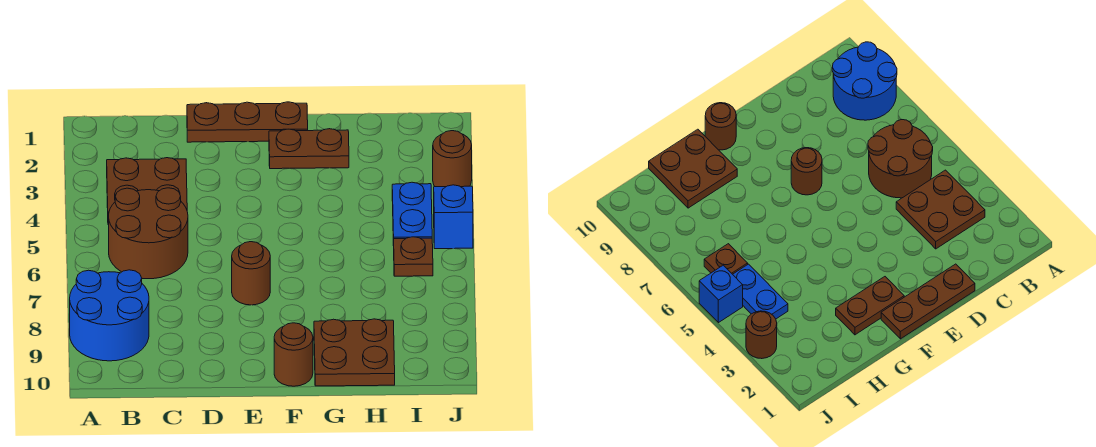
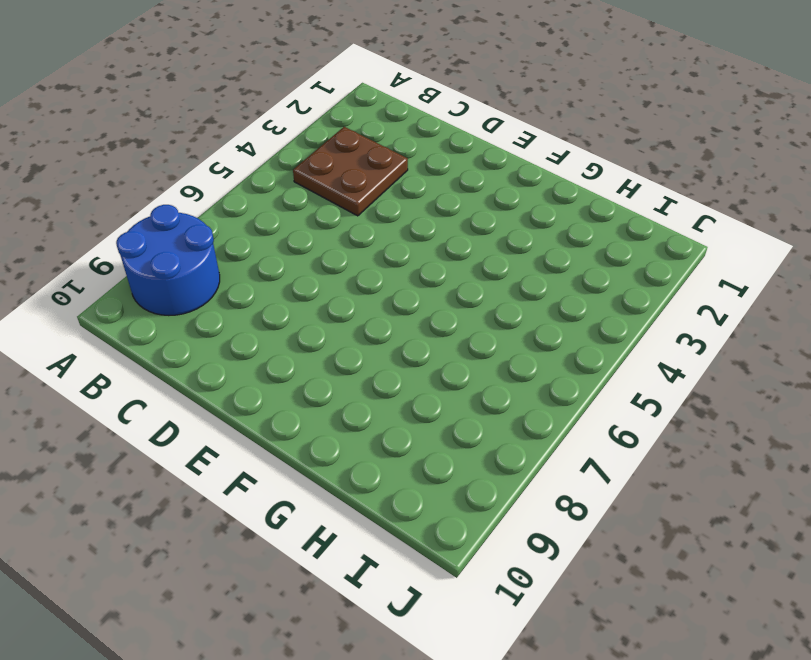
none -> brown 2x2 round brick [109,188,188,279]
none -> brown 1x3 plate [187,102,308,142]
none -> brown 1x1 round brick [232,242,270,305]

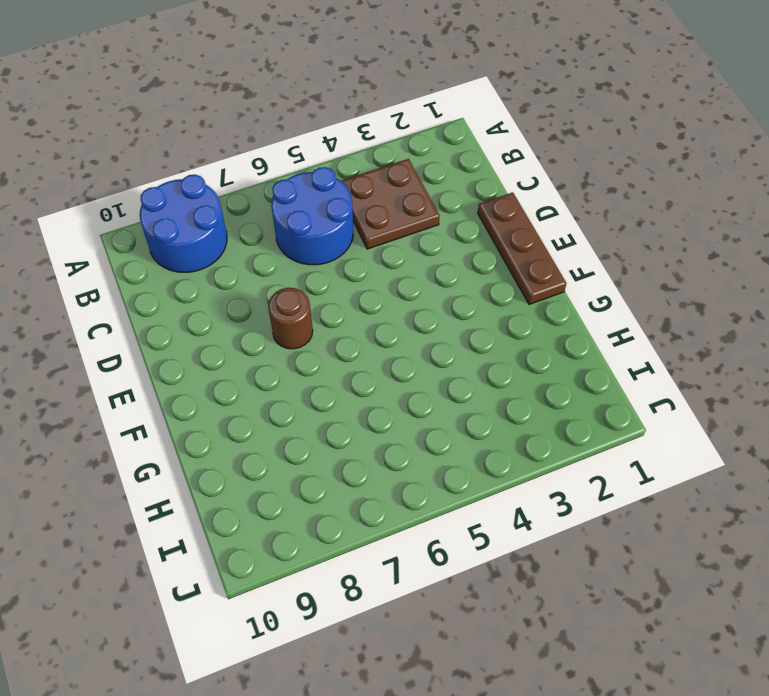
blue 2x2 round brick [271,167,353,265] -> brown 2x2 round brick [109,188,188,279]
none -> brown 1x2 plate [269,129,349,169]
none -> brown 1x1 round brick [274,323,313,386]
none -> brown 2x2 plate [314,319,395,386]

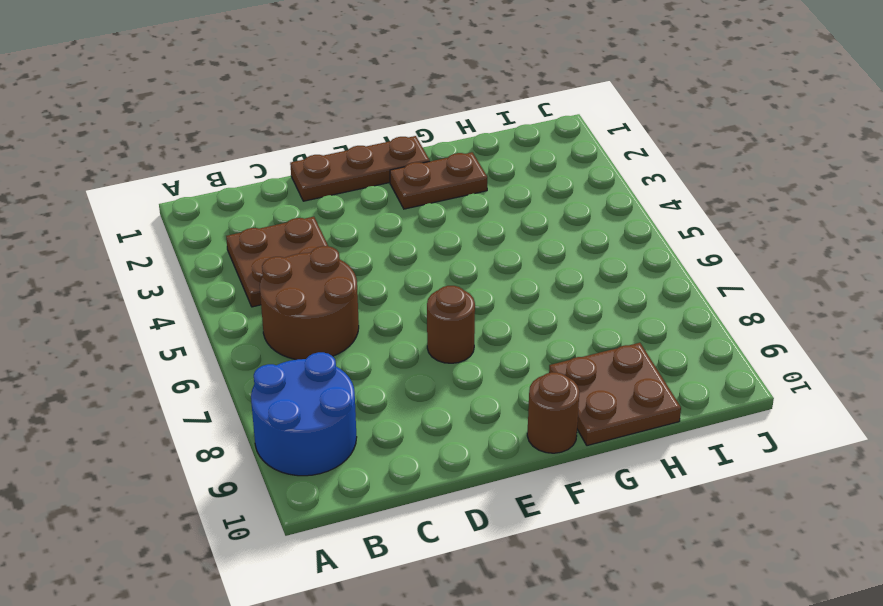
none -> blue 1x2 plate [392,182,432,246]
none -> brown 1x1 plate [394,237,433,276]
none -> brown 1x1 round brick [433,131,472,187]

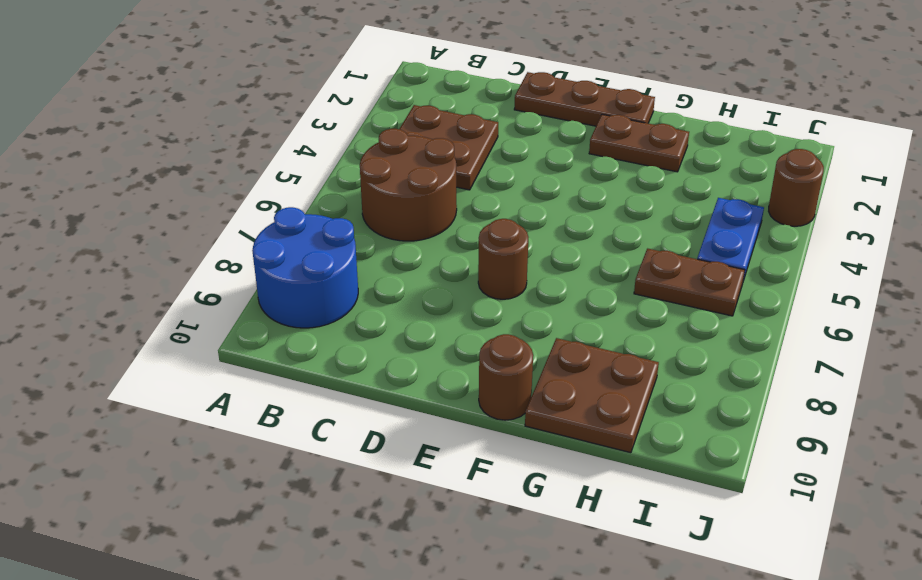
brown 1x2 plate [634,249,745,316] -> brown 1x1 plate [394,237,433,276]
none -> blue 1x1 brick [434,185,473,249]

